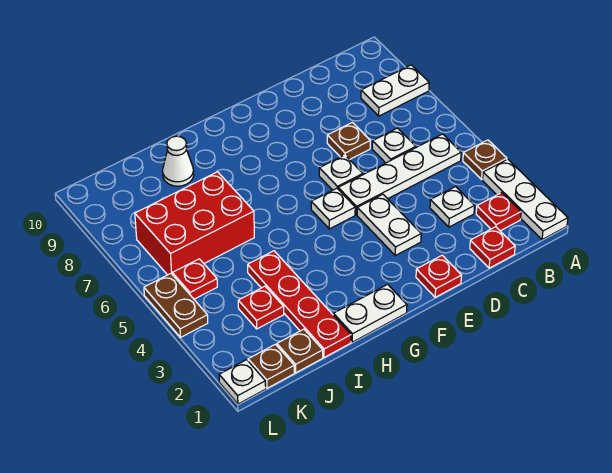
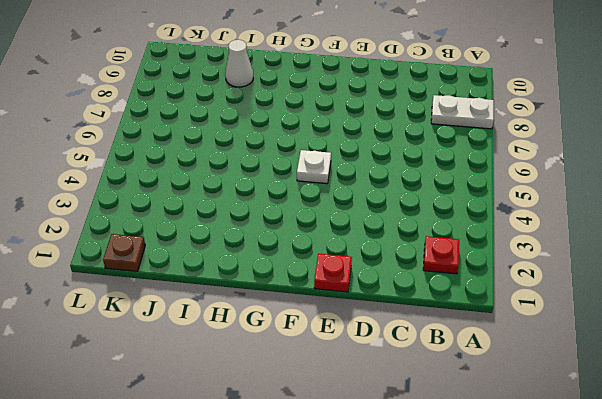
none -> white 1x3 plate [483,159,568,240]
none -> brown 1x1 plate [463,140,507,179]
none -> white 1x4 plate [338,134,461,215]

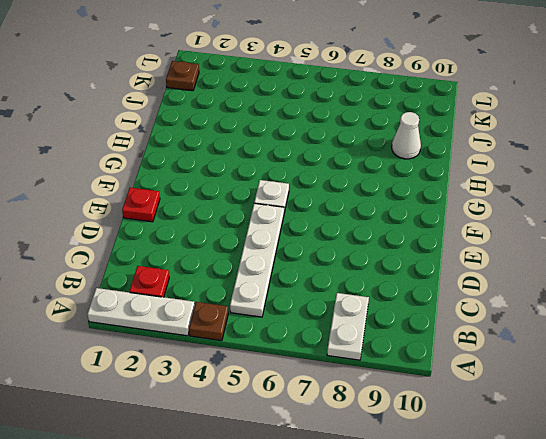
none -> red 1x1 plate [470,227,515,268]
none -> white 1x1 plate [430,187,475,227]
none -> white 1x1 plate [372,128,416,163]

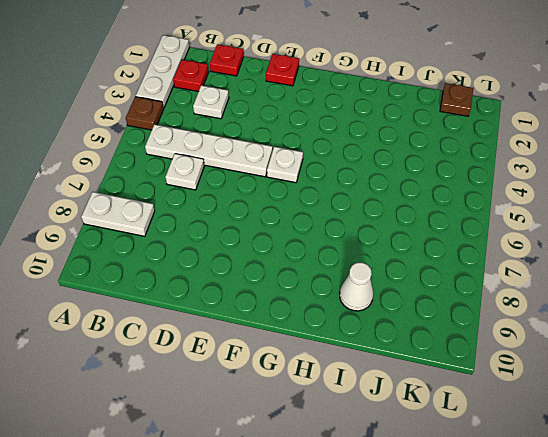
none -> brown 1x1 plate [327,122,370,160]
none -> white 1x2 plate [357,194,421,255]
none -> white 1x1 plate [319,155,363,190]

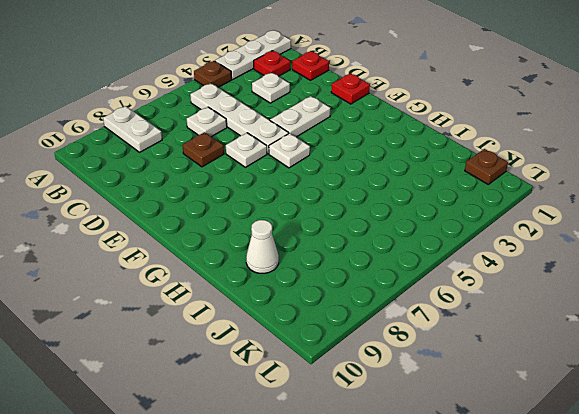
none -> white 1x2 plate [333,284,407,342]
none -> red 1x4 plate [248,251,351,357]
none -> red 2x3 brick [135,172,254,275]

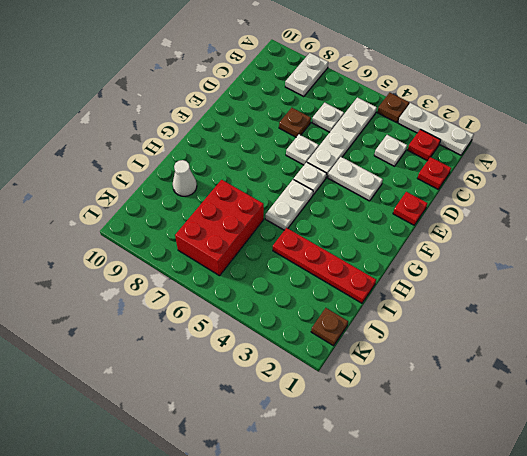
white 1x2 plate [265,179,313,230] -> white 1x2 plate moved to [333,284,407,342]
none -> brown 1x1 plate [277,329,323,373]
none -> red 1x1 plate [238,286,284,329]
none -> red 1x1 plate [172,259,217,299]

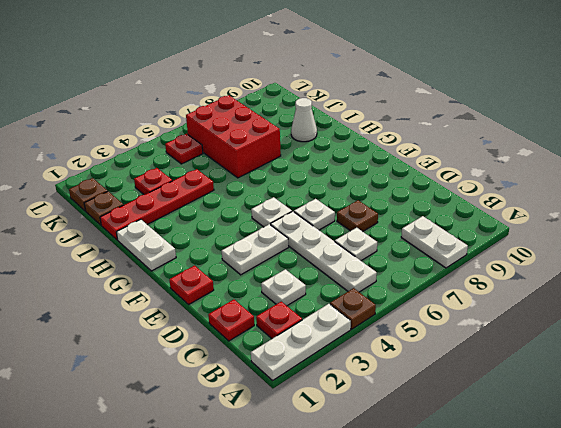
none -> white 1x1 plate [219,360,266,404]
none -> brown 1x2 plate [144,274,208,337]

